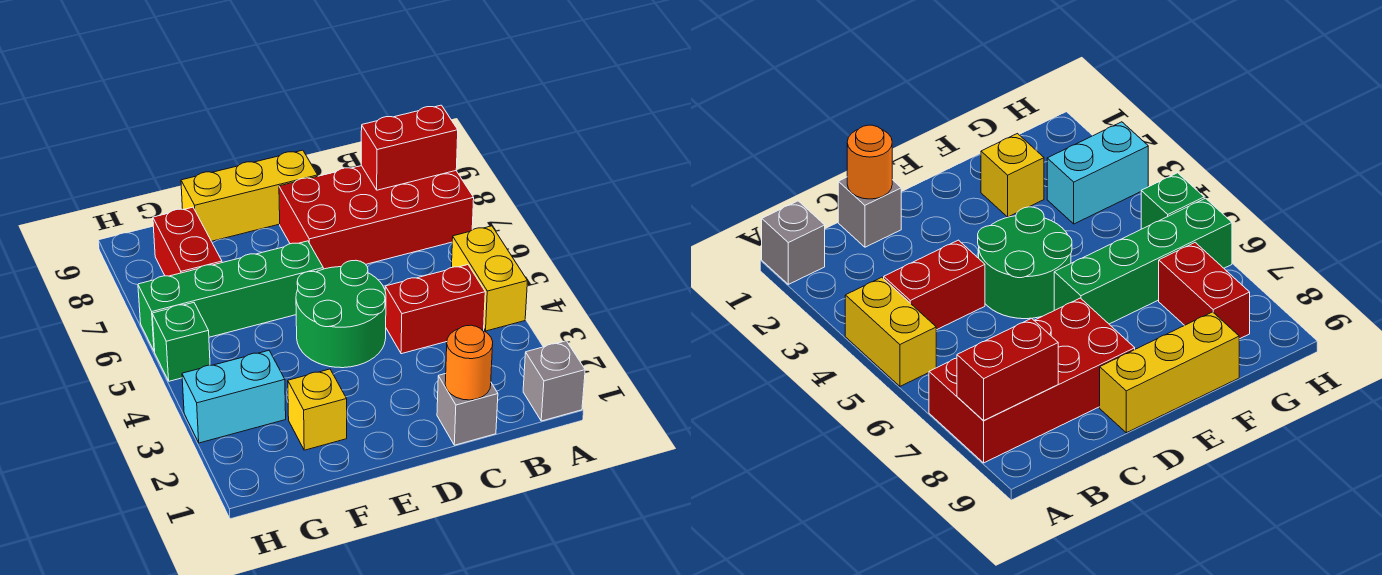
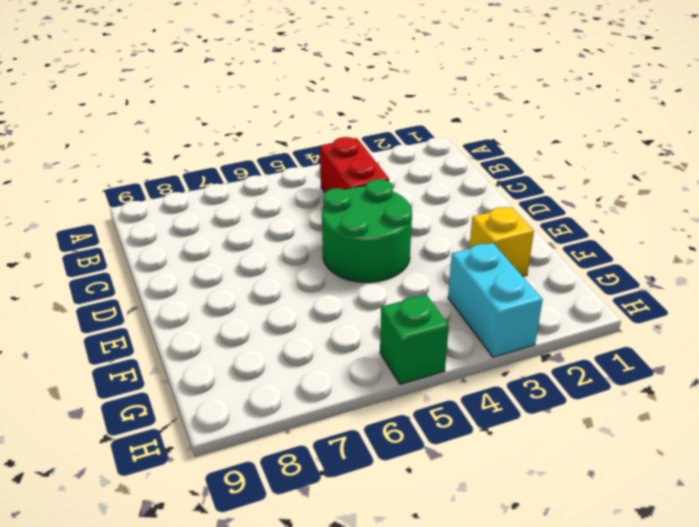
none -> grey 1x1 brick [523,341,585,421]
none -> yellow 1x2 brick [452,226,527,331]
none -> red 2x4 brick [279,166,474,269]

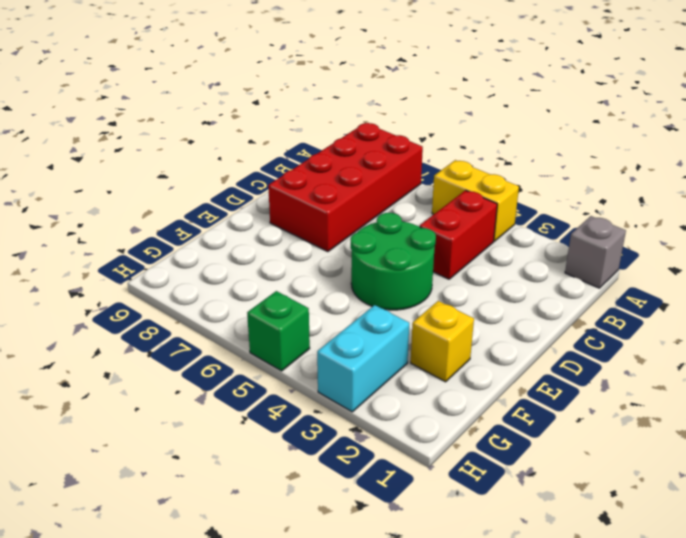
none -> grey 1x1 brick [437,374,498,445]
none -> yellow 1x3 brick [181,150,318,241]
none -> green 1x4 brick [138,241,323,352]

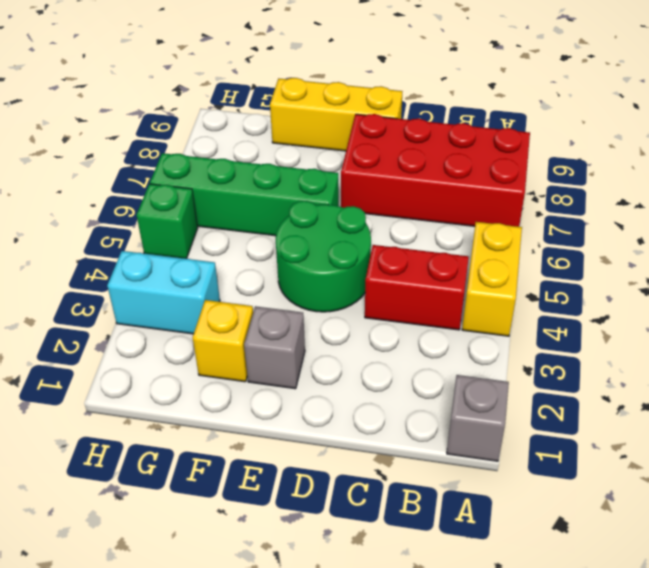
grey 1x1 brick [244,306,305,389] -> grey 1x1 brick moved to [437,374,498,445]
none -> red 1x2 brick [153,207,222,276]
none -> red 1x2 brick [361,105,458,190]
none -> orange 1x1 round brick [445,325,493,400]

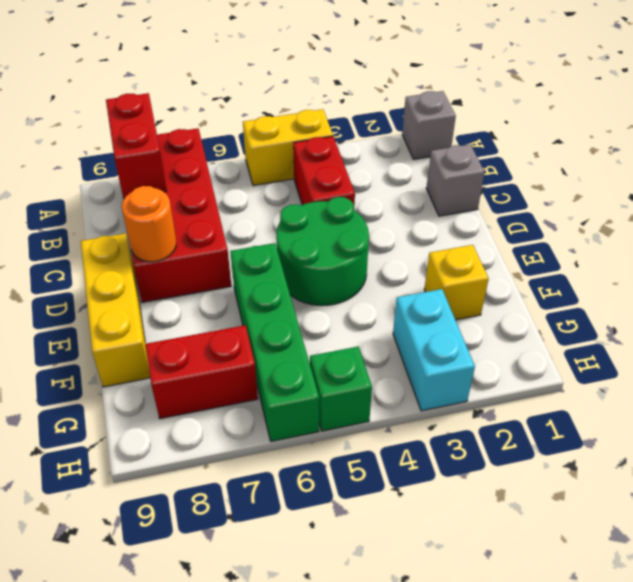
orange 1x1 round brick [122,186,176,262] -> orange 1x1 round brick moved to [445,325,493,400]

